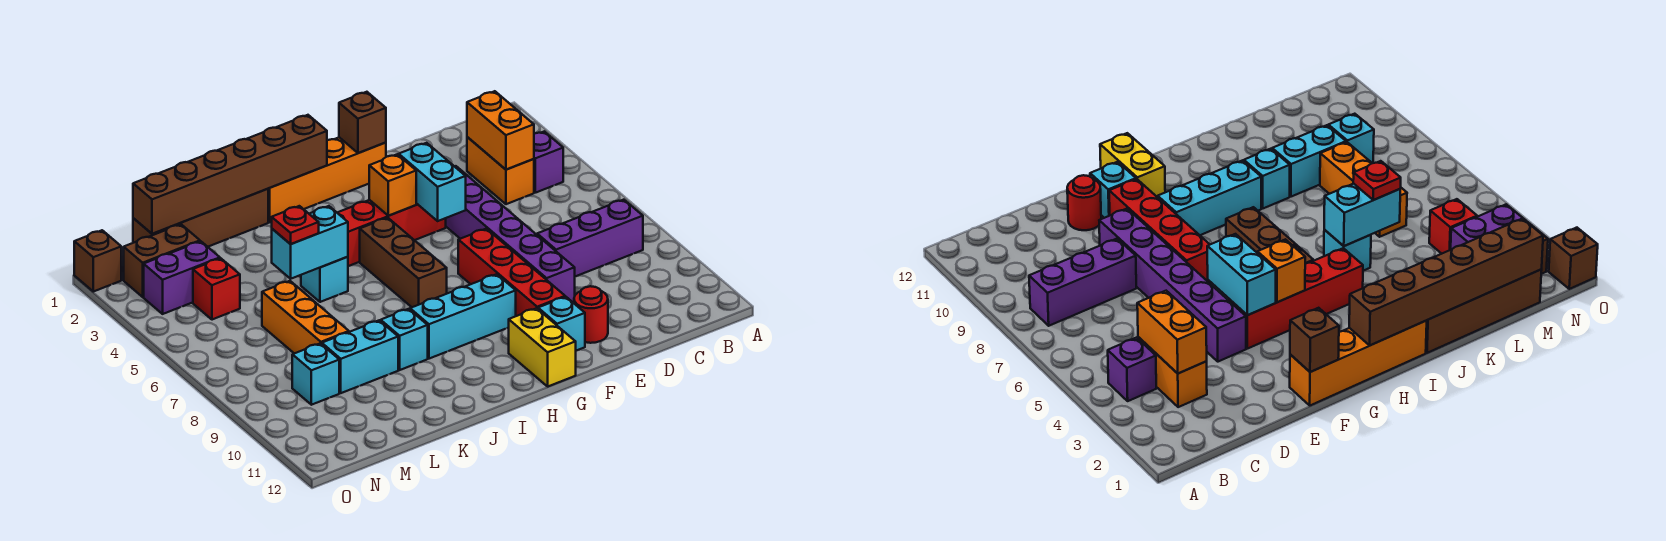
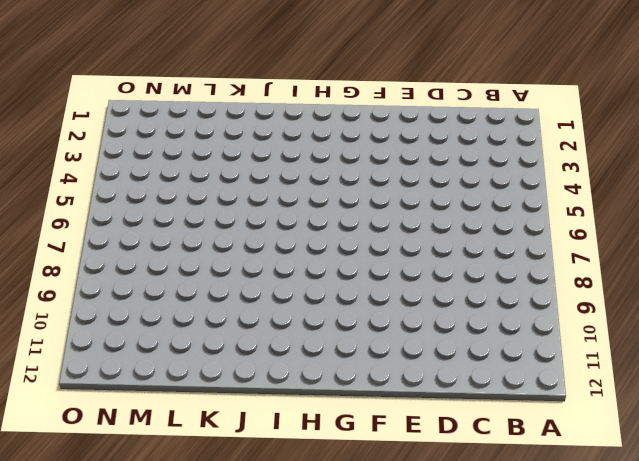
none -> purple 1x1 brick [534,131,563,193]
none -> purple 1x3 brick [537,200,643,276]
none -> orange 1x2 brick [467,137,534,204]

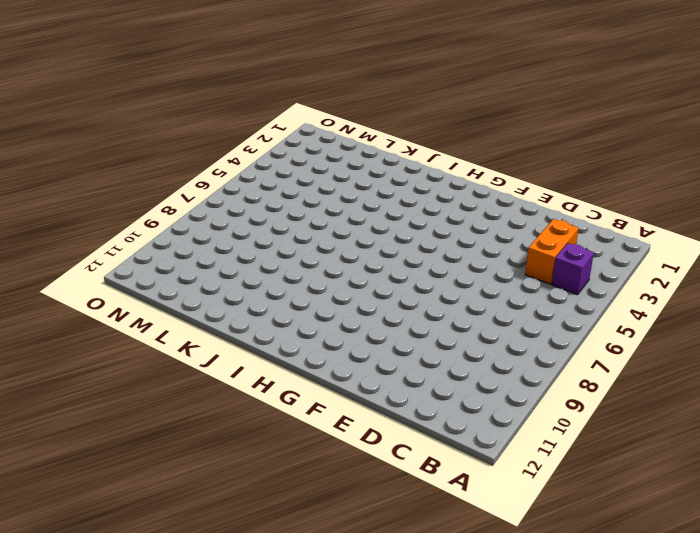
none -> purple 1x3 brick [537,200,643,276]
none -> purple 1x6 brick [446,166,575,302]
none -> red 1x1 round brick [574,286,608,343]

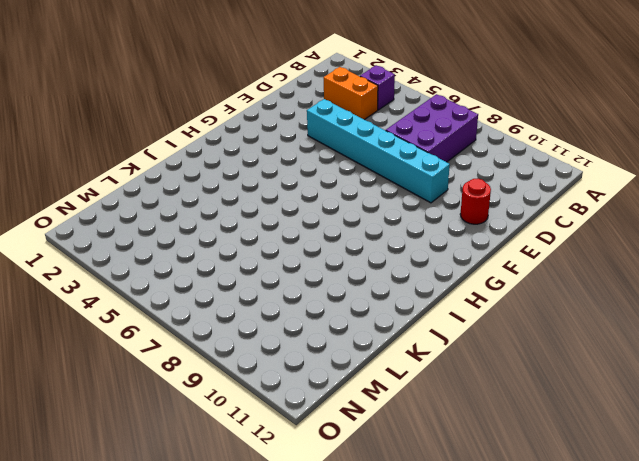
purple 2x3 brick [386,94,478,162] -> purple 1x3 brick [537,200,643,276]
cyan 1x6 brick [307,99,450,203] -> purple 1x6 brick [446,166,575,302]
none -> orange 1x4 brick [268,137,386,222]
none -> red 1x4 brick [337,200,446,266]
none -> red 1x4 brick [458,229,565,316]

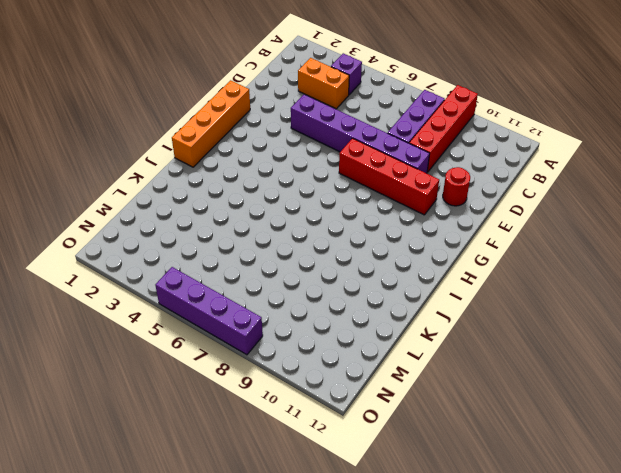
red 1x4 brick [409,85,478,172] -> red 1x4 brick moved to [337,200,446,266]
purple 1x4 brick [155,267,263,355] -> none
none -> cyan 1x1 brick [538,297,585,351]
none -> cyan 1x3 brick [410,274,516,359]
none -> yellow 1x2 brick [509,308,576,386]

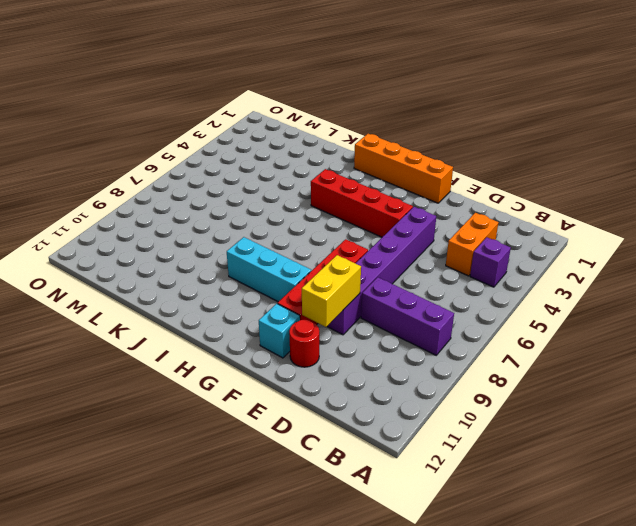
yellow 1x2 brick [302,255,361,327] -> yellow 1x2 brick moved to [509,308,576,386]
none -> brown 1x3 brick [360,218,447,307]
none -> brown 1x4 brick [133,189,268,247]
none -> cyan 1x1 brick [301,257,348,302]

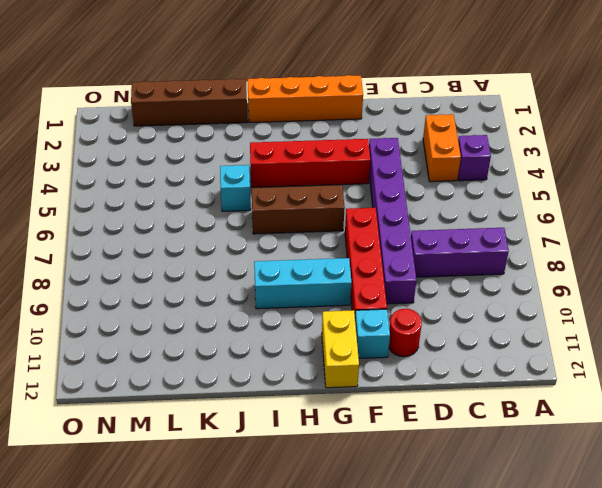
brown 1x3 brick [252,185,345,234] -> brown 1x3 brick turned to [360,218,447,307]
none -> cyan 1x1 brick [381,309,428,370]
none -> cyan 1x2 brick [322,320,398,393]
none -> orange 1x3 brick [262,281,349,353]

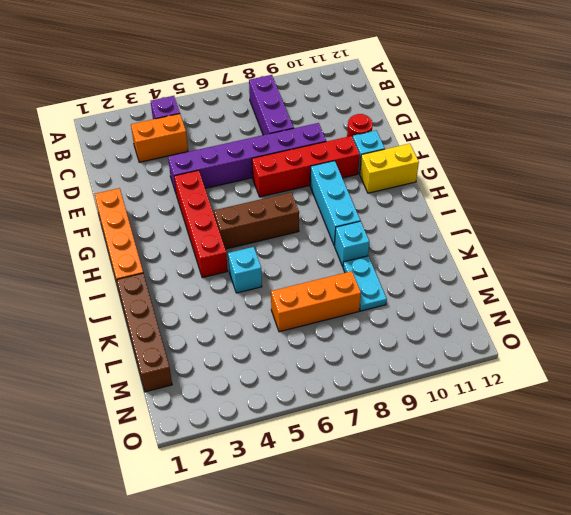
cyan 1x2 plate [343,256,387,311] -> cyan 1x2 brick [322,320,398,393]
none -> brown 1x2 brick [124,224,200,297]
none -> purple 1x2 brick [144,241,220,314]
none -> red 1x1 brick [193,258,240,320]

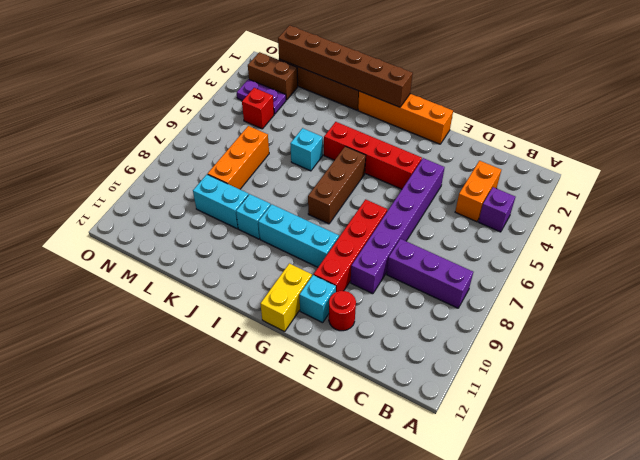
purple 1x2 plate [237,79,286,114] -> purple 1x2 brick [144,241,220,314]
none -> cyan 1x1 brick [292,343,339,405]
none -> brown 1x1 brick [74,230,121,292]
none -> orange 1x2 brick [467,91,534,170]

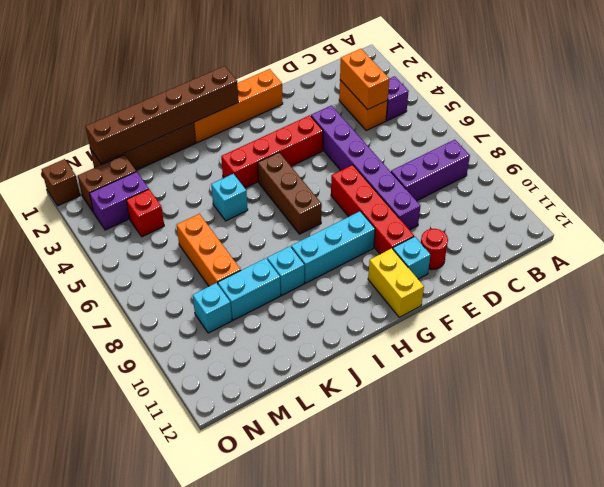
none -> brown 1x1 brick [339,92,386,153]
none -> cyan 1x2 brick [399,143,466,221]
none -> orange 1x1 brick [369,154,416,216]

